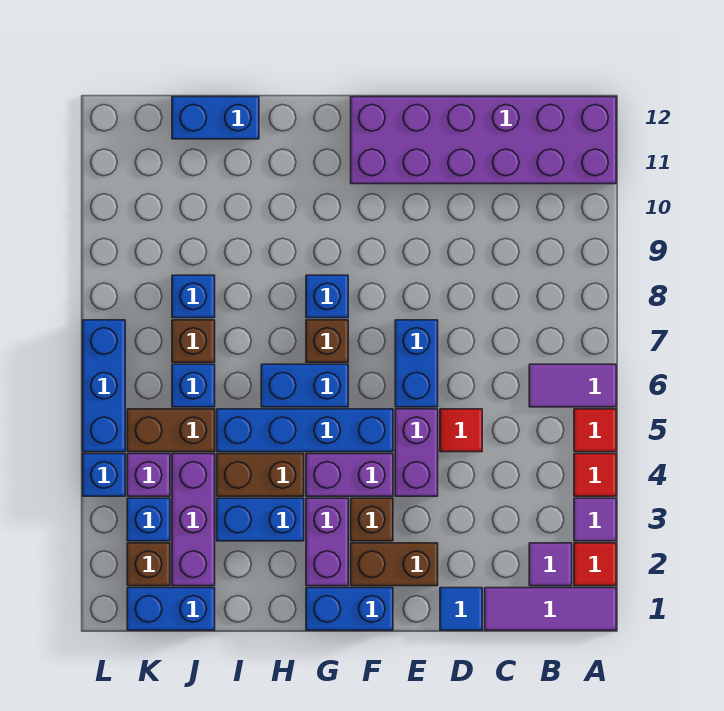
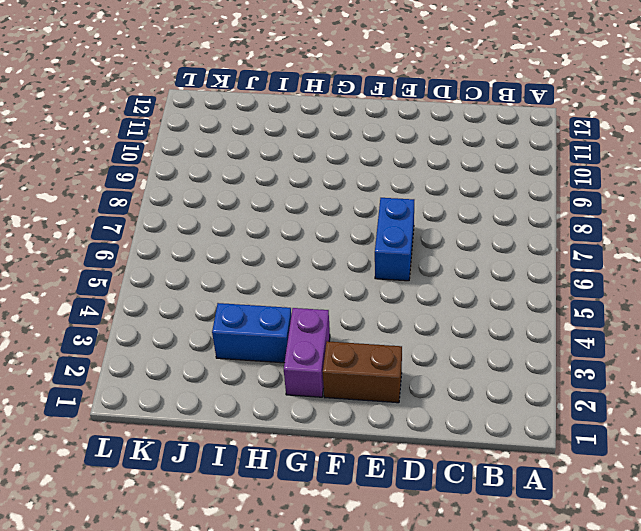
none -> purple 1x3 tile [485,588,616,630]
none -> red 1x1 tile [574,543,616,586]
none -> purple 1x1 tile [574,498,616,541]
none -> red 1x1 tile [574,454,616,496]

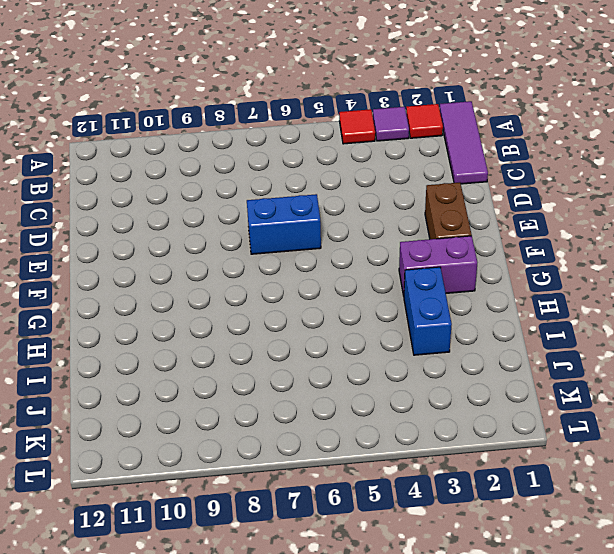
none -> red 1x1 tile [574,409,616,452]
none -> purple 1x2 tile [529,364,616,407]
none -> purple 2x6 brick [351,97,616,184]
none -> purple 1x1 tile [529,543,572,586]

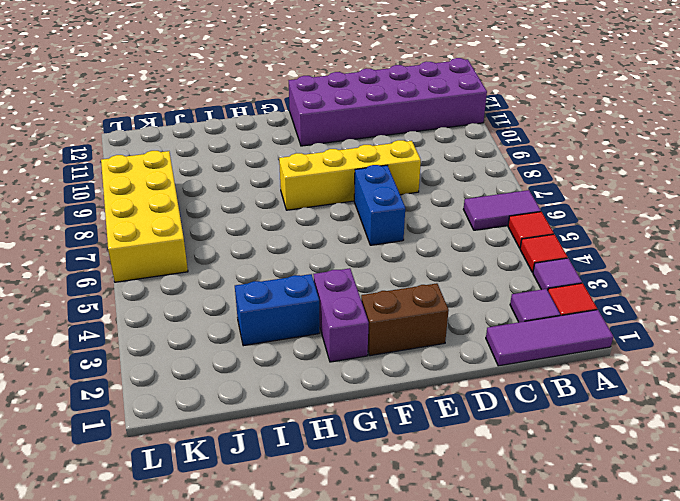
yellow 1x4 brick [279,140,421,210] -> blue 1x1 brick [306,275,348,318]
yellow 2x4 brick [101,151,188,282] -> blue 1x3 brick [83,320,125,452]
none -> blue 1x1 tile [440,588,482,630]
none -> red 1x1 tile [440,409,482,452]
none -> purple 1x2 brick [395,409,438,496]
none -> blue 1x2 brick [306,588,393,630]

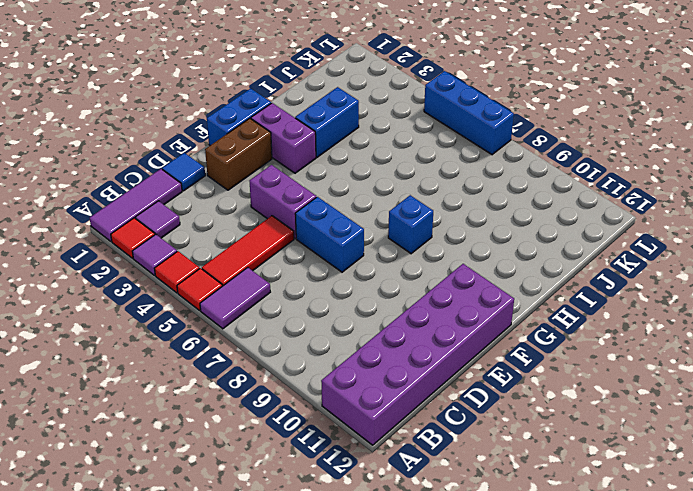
red 1x3 tile [202,216,294,286] -> red 1x1 tile [440,409,482,452]
none -> brown 1x1 brick [351,498,393,541]
none -> purple 1x2 brick [306,454,393,496]
none -> blue 1x4 brick [217,409,393,452]
none -> blue 1x2 brick [261,364,348,407]

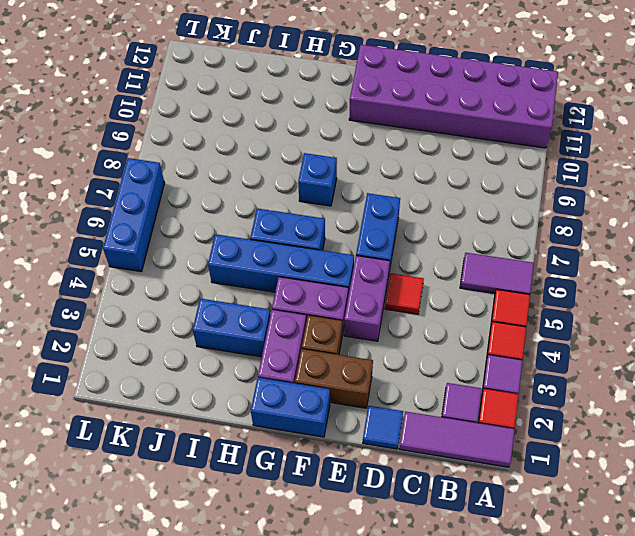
none -> brown 1x1 brick [306,320,348,362]
none -> brown 1x2 brick [217,454,304,496]
none -> blue 1x2 brick [172,97,259,139]
none -> blue 1x2 brick [127,588,215,630]

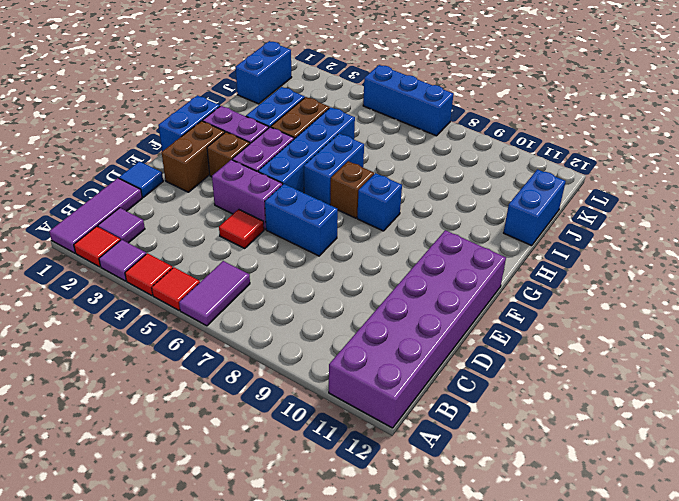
none -> purple 1x3 brick [172,454,215,586]
none -> brown 1x2 brick [127,409,215,452]
none -> blue 1x1 brick [172,364,215,407]
none -> brown 1x1 brick [172,320,215,362]

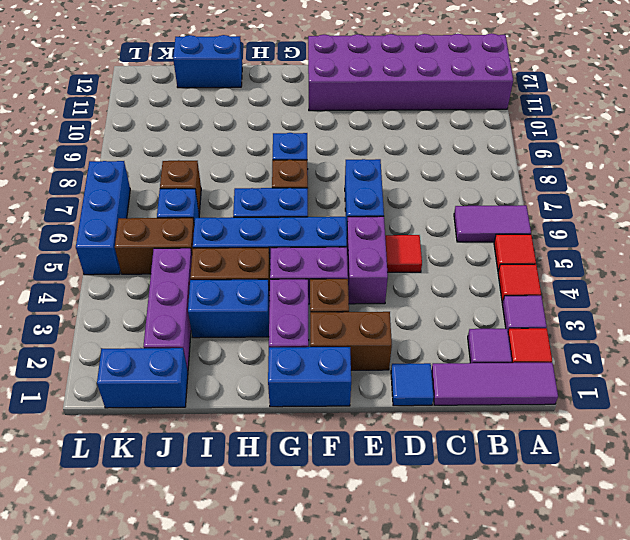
none -> blue 1x1 brick [172,275,215,318]
none -> brown 1x1 brick [127,543,170,586]
none -> blue 1x1 brick [127,498,170,541]
none -> purple 1x1 brick [127,454,170,496]

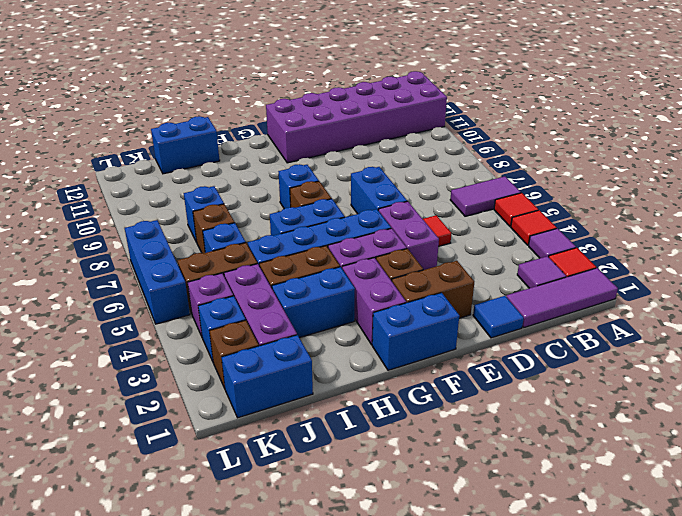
none -> blue 1x1 brick [83,454,125,496]

